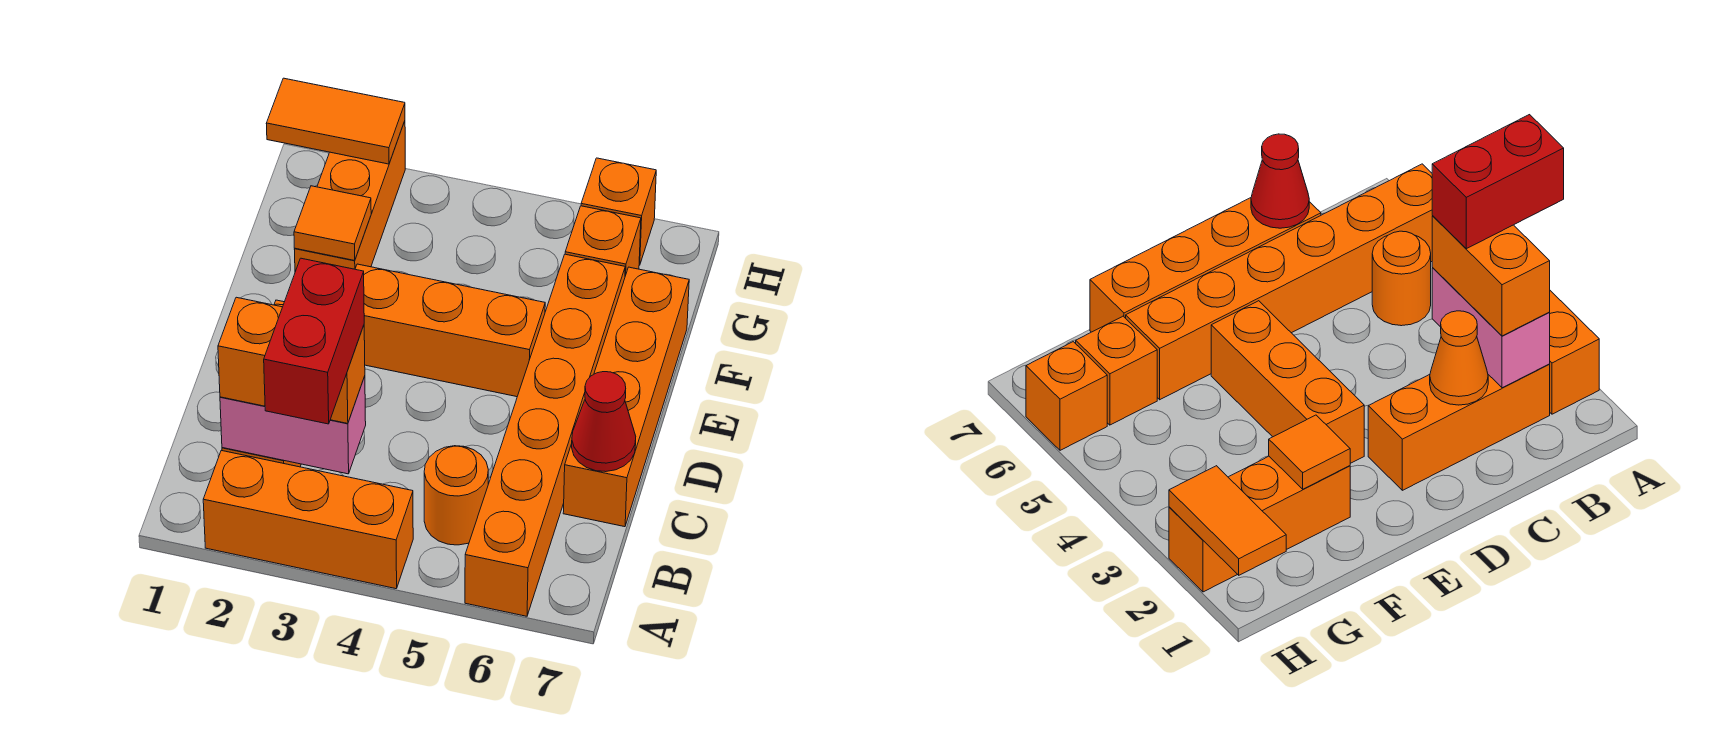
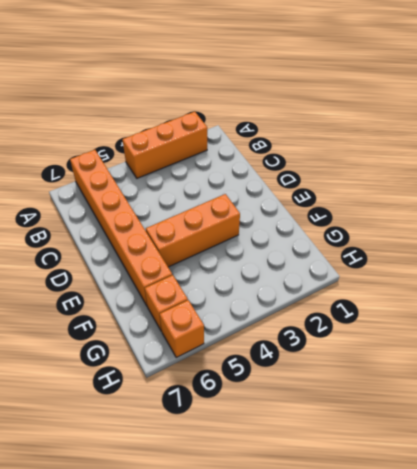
none -> orange 1x3 brick [1368,364,1550,490]
none -> orange 1x1 round brick [424,446,488,545]
none -> orange 1x4 brick [563,267,689,527]

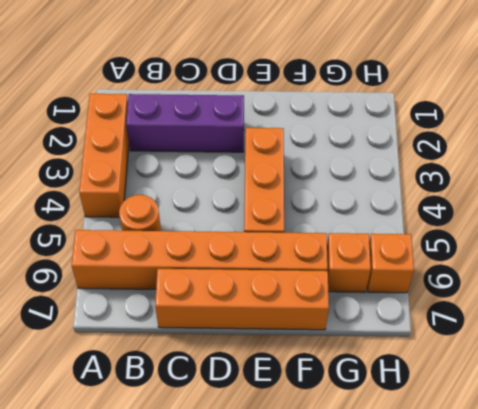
purple 1x3 brick [126,94,244,152] -> orange 1x3 brick [1368,364,1550,490]
none -> orange 1x3 brick [294,121,405,272]
none -> pink 1x2 brick [220,376,366,474]
none -> orange 1x1 cone [1430,311,1488,405]

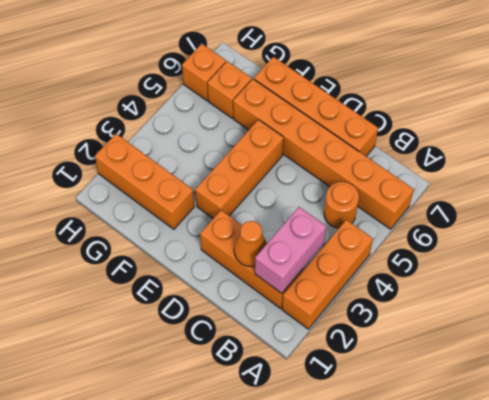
none -> red 1x1 cone [572,372,636,472]
none -> orange 1x1 tile [294,186,371,260]
none -> orange 1x2 tile [266,78,405,164]

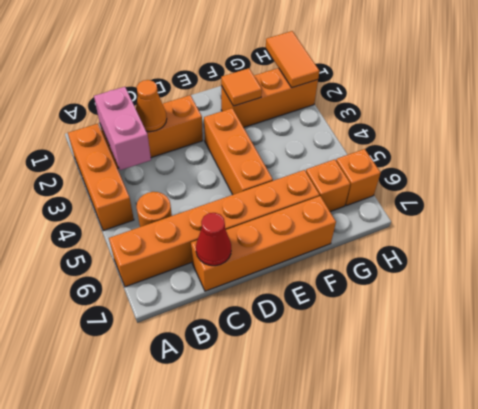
none -> orange 1x2 brick [218,297,365,423]
none -> red 1x2 brick [264,258,364,424]

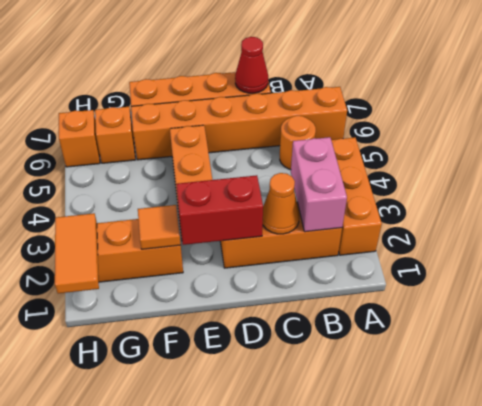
red 1x2 brick [176,175,263,245] -> red 1x2 brick moved to [264,258,364,424]
none -> orange 1x2 brick [218,297,365,423]

